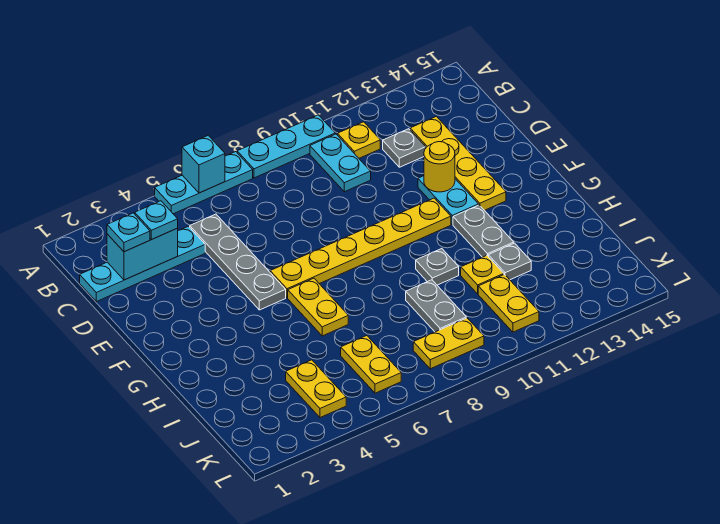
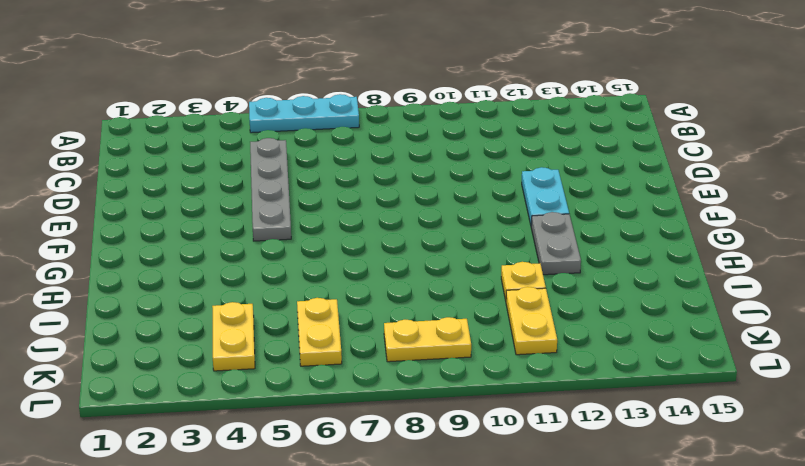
none -> cyan 1x3 plate [237,115,335,178]
none -> cyan 1x2 plate [310,134,371,192]
none -> yellow 1x1 plate [337,122,380,158]

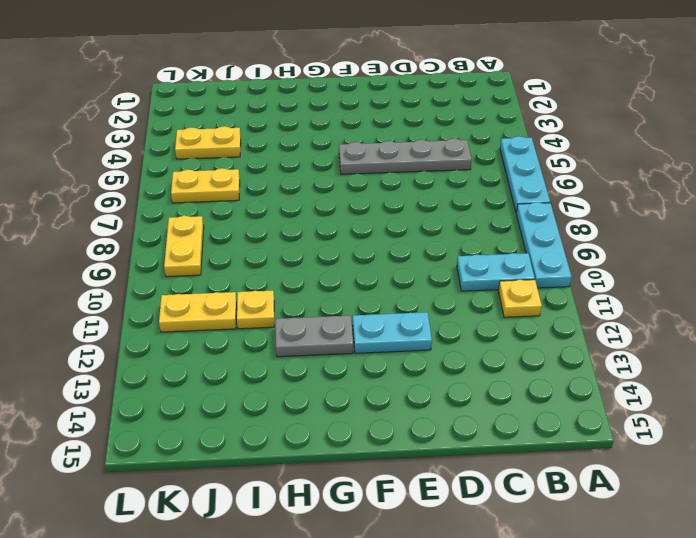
none -> cyan 1x4 plate [80,226,205,302]
none -> grey 1x1 plate [383,129,426,167]
none -> yellow 1x4 plate [410,116,506,210]

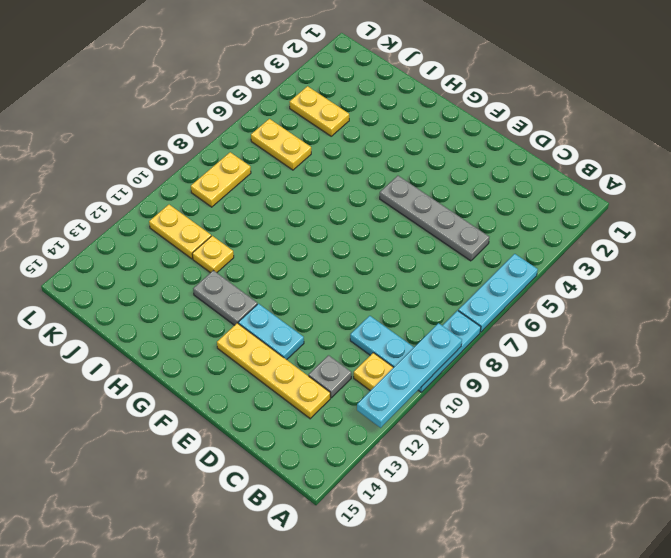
cyan 1x4 plate [357,323,462,428] -> cyan 1x4 plate moved to [80,226,205,302]
none -> yellow 1x6 plate [270,198,451,298]
none -> yellow 1x2 plate [288,278,348,336]
none -> grey 1x1 plate [416,249,459,285]

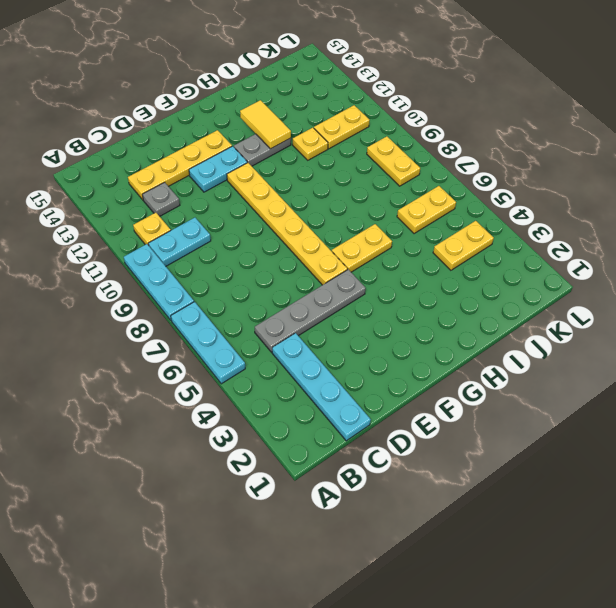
yellow 1x2 tile [240,100,291,149] -> none
none -> grey 1x1 plate [416,249,459,285]
none -> grey 1x2 plate [406,280,466,332]
none -> grey 1x1 plate [488,243,531,280]

